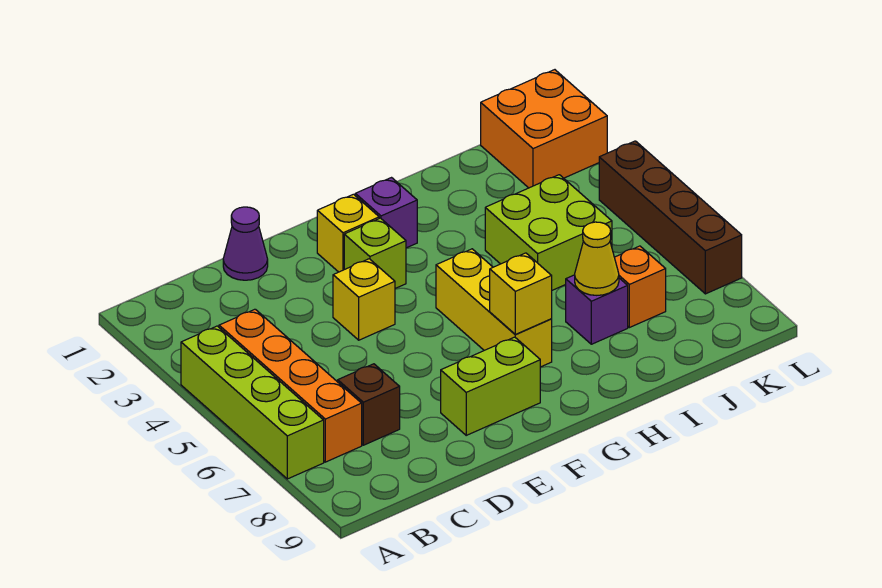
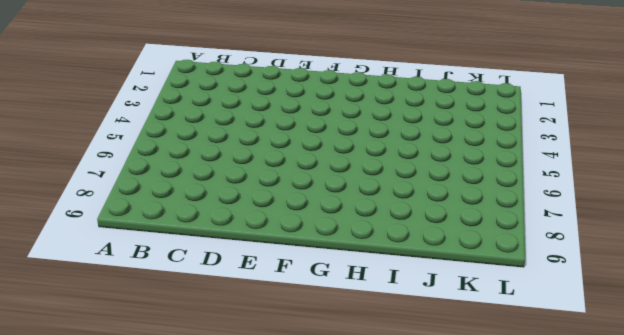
none -> lime 1x4 brick [181,326,324,479]
none -> orange 1x4 brick [219,309,362,462]
none -> brown 1x1 brick [338,364,400,445]

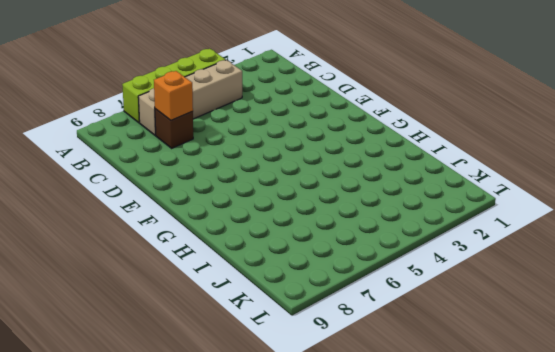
tan 1x4 brick [138,60,242,135] -> orange 1x4 brick [219,309,362,462]
orange 1x1 brick [154,71,193,120] -> orange 1x1 brick moved to [614,246,666,328]
none -> purple 1x1 cone [223,207,268,280]
none -> yellow 1x1 brick [333,259,395,340]
none -> lime 1x2 brick [441,337,540,435]

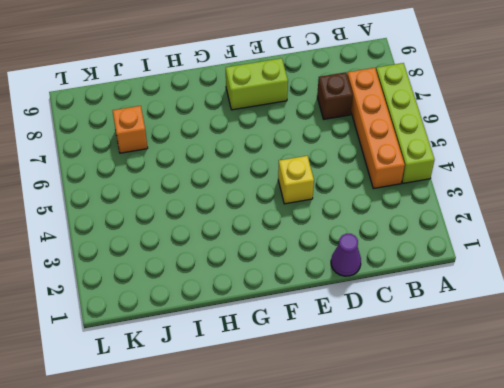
none -> yellow 1x1 brick [317,194,379,272]
none -> lime 1x1 brick [344,218,406,288]
none -> purple 1x1 brick [355,178,417,248]

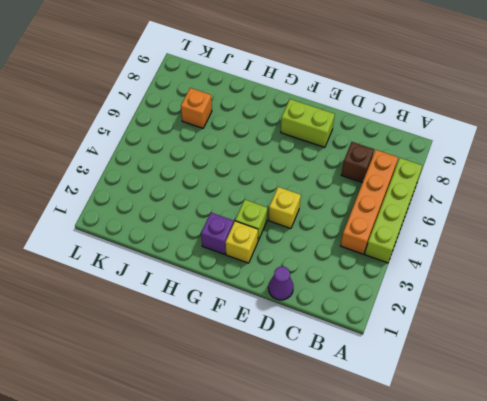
none -> yellow 1x3 brick [436,249,552,367]
none -> lime 2x2 brick [485,175,612,290]
none -> purple 1x1 brick [566,275,628,344]

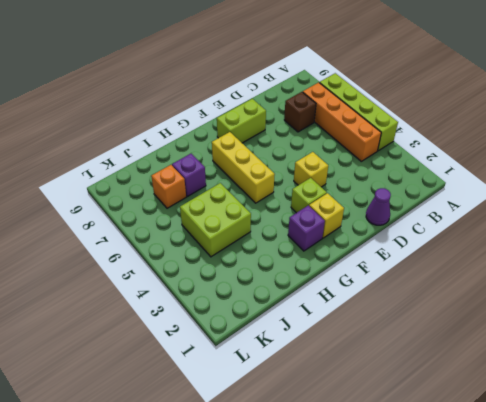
none -> orange 2x2 brick [481,70,607,188]
none -> brown 1x4 brick [599,141,742,294]
none -> yellow 1x1 brick [490,253,552,334]

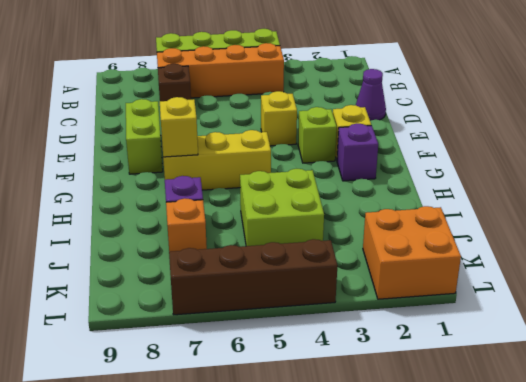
none -> yellow 1x1 cone [575,222,619,295]

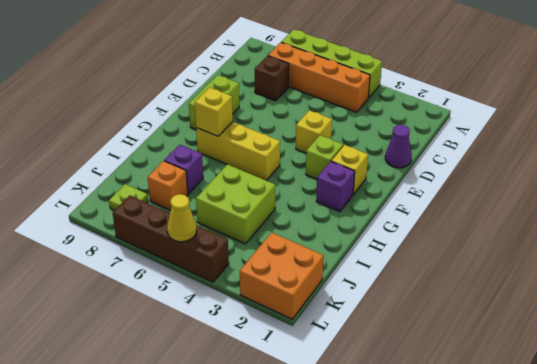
lime 1x1 plate [109,184,148,210] -> none
yellow 1x1 cone [167,194,197,242] -> yellow 1x1 cone moved to [575,222,619,295]

